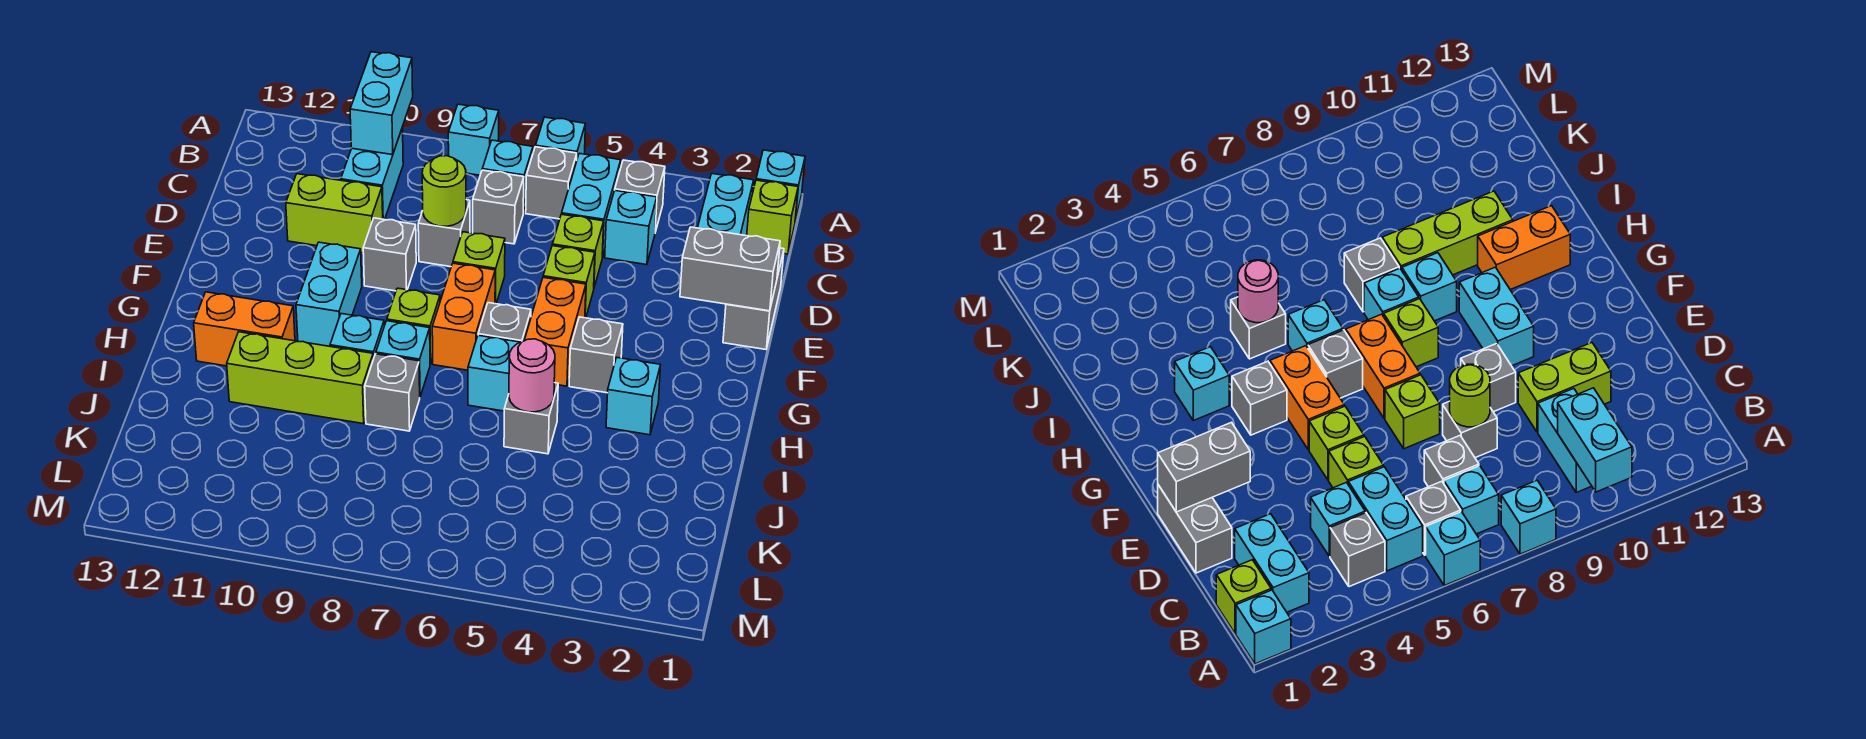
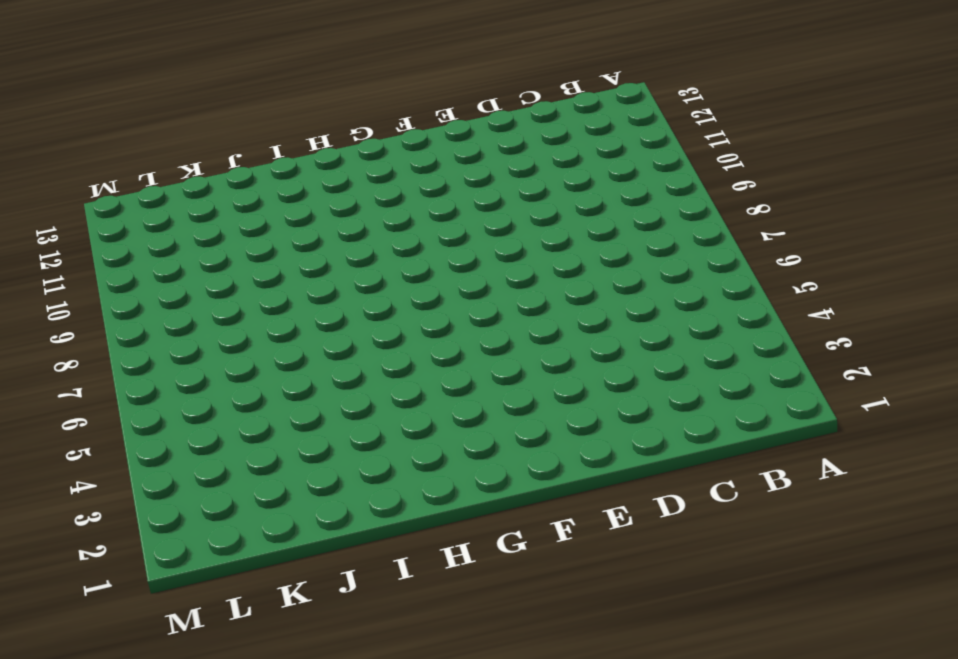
none -> cyan 1x1 brick [756,150,805,221]
none -> cyan 1x1 brick [536,117,585,158]
none -> cyan 1x1 brick [448,104,499,175]
none -> lime 1x1 brick [747,180,798,254]

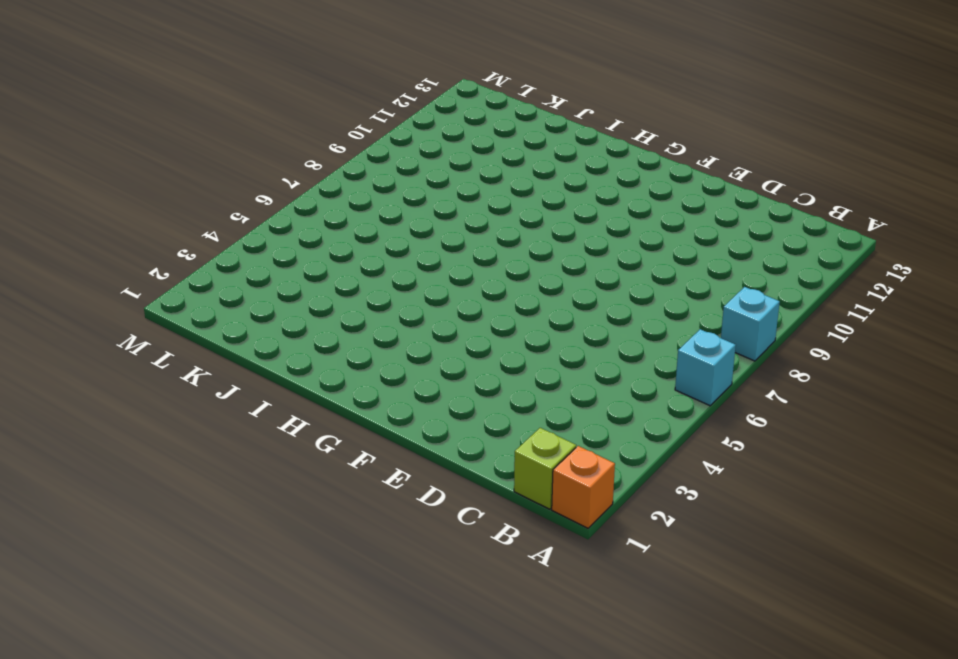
orange 1x1 brick [552,446,615,528] -> cyan 1x1 brick [756,150,805,221]
none -> cyan 1x2 brick [698,174,754,236]
none -> grey 1x1 brick [615,160,665,232]
none -> cyan 1x2 brick [562,153,621,257]
none -> grey 1x1 brick [526,147,577,219]

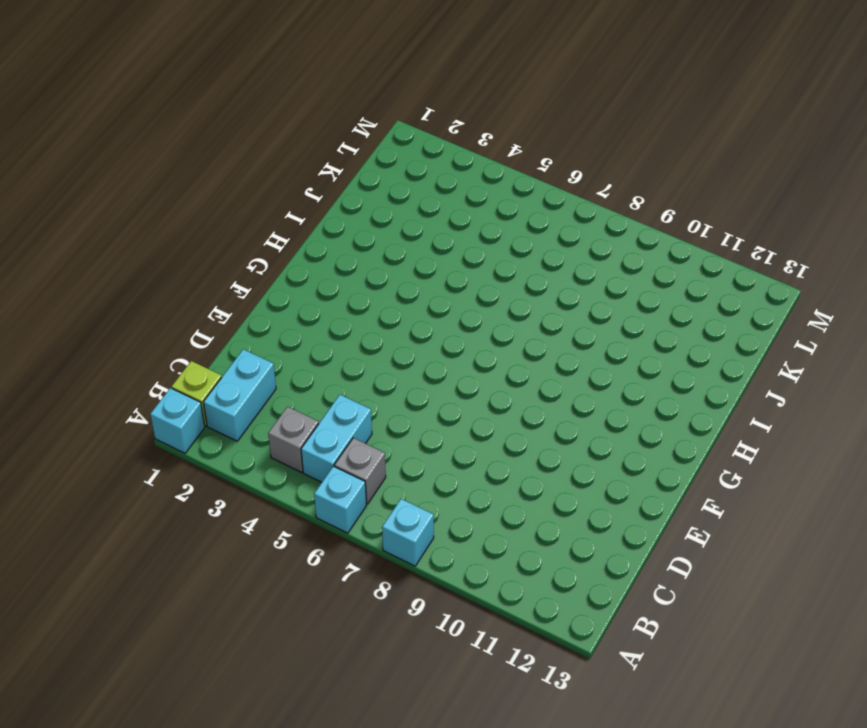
none -> cyan 1x1 brick [482,140,533,213]
none -> cyan 1x2 brick [341,127,403,220]
none -> cyan 1x1 brick [605,190,657,265]
none -> grey 1x1 brick [473,170,524,244]

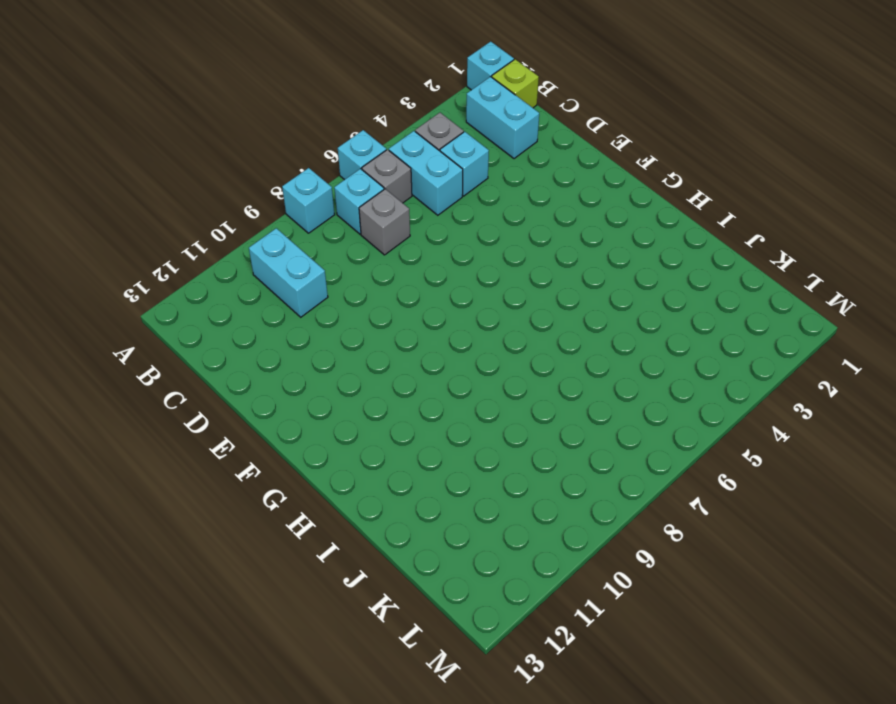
none -> grey 1x2 brick [723,248,784,349]
none -> lime 1x1 brick [552,214,604,287]
none -> grey 1x1 brick [418,200,470,267]
none -> lime 1x2 brick [286,174,383,253]

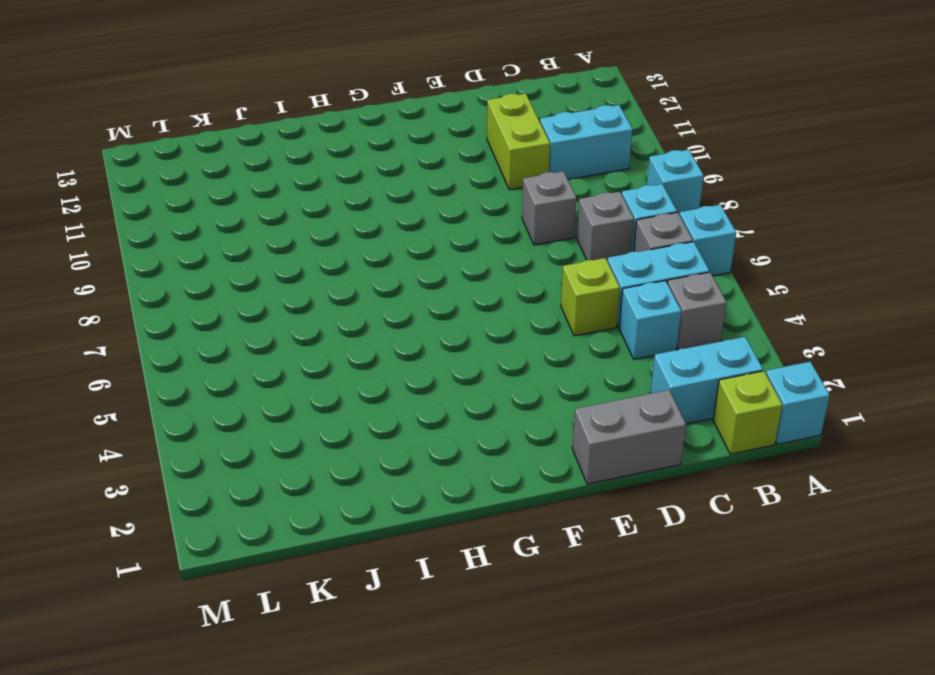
none -> lime 1x1 brick [543,246,595,318]
none -> lime 1x1 brick [453,232,505,304]
none -> grey 1x1 brick [363,218,416,291]
none -> orange 1x2 brick [524,277,586,386]

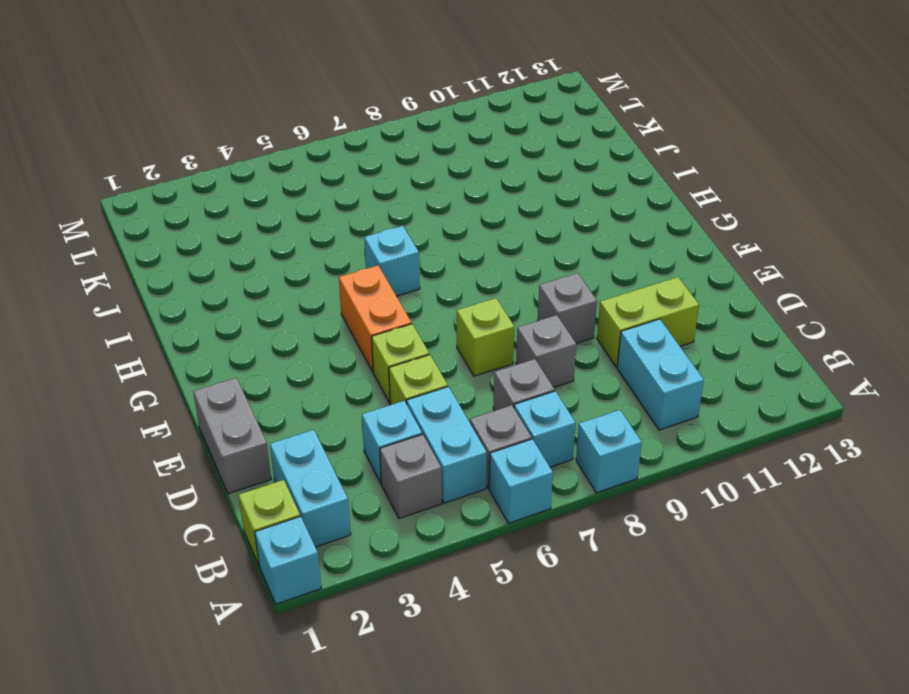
none -> orange 1x2 brick [432,263,495,370]
none -> cyan 1x2 brick [296,242,362,346]
none -> grey 1x1 brick [569,317,623,393]
none -> grey 1x1 brick [478,303,531,342]

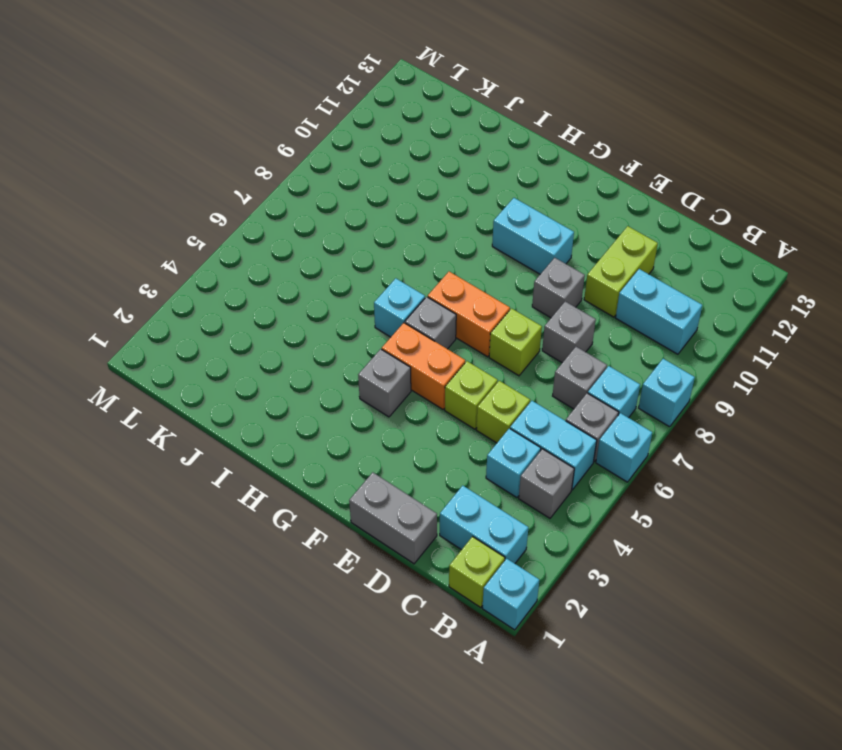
none -> lime 1x1 brick [387,288,440,364]
none -> cyan 1x1 brick [606,357,660,435]
none -> cyan 1x1 brick [376,321,430,396]
none -> cyan 1x1 brick [330,314,384,359]

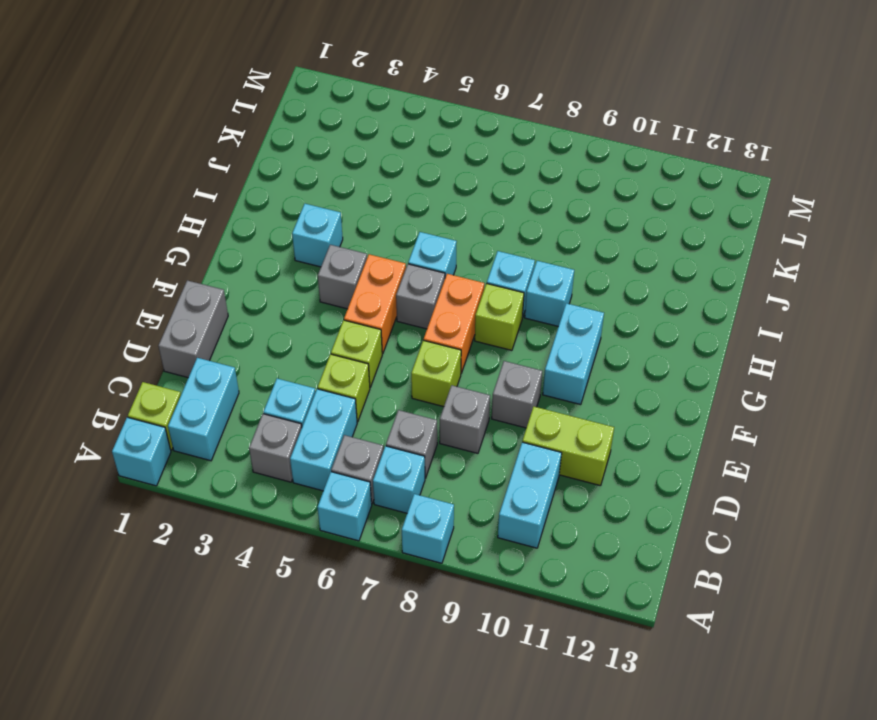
none -> orange 1x2 brick [194,292,295,366]
none -> grey 1x1 brick [504,383,558,454]
none -> grey 1x1 brick [365,354,420,431]
none -> lime 1x3 brick [227,332,373,424]

